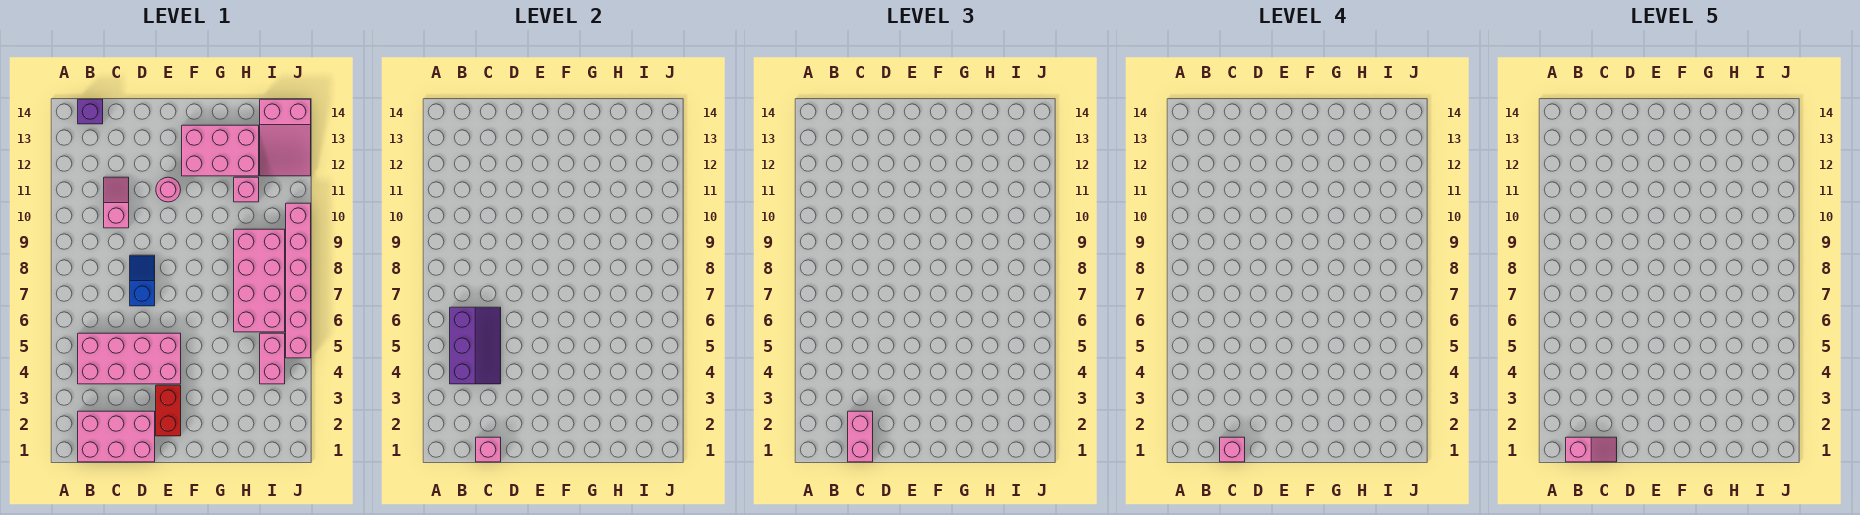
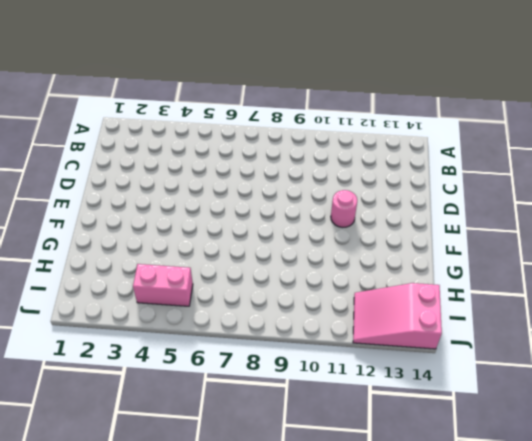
none -> pink 2x3 brick [78,411,155,462]
none -> pink 2x4 brick [78,333,181,384]
none -> purple 1x1 brick [78,99,103,124]

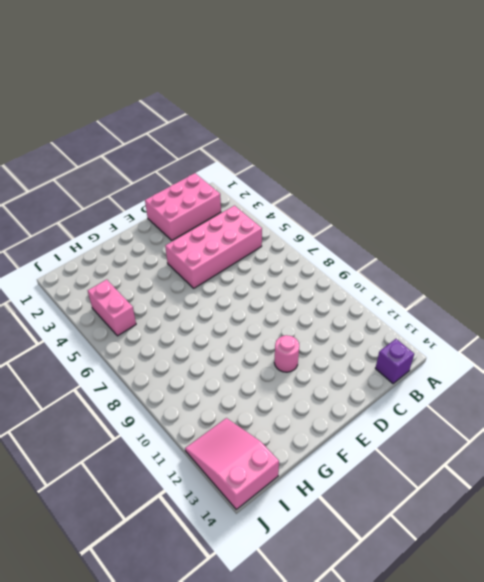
none -> pink 1x2 slope [104,177,129,228]
none -> blue 1x2 slope [130,255,155,306]
none -> red 1x2 brick [156,385,181,436]

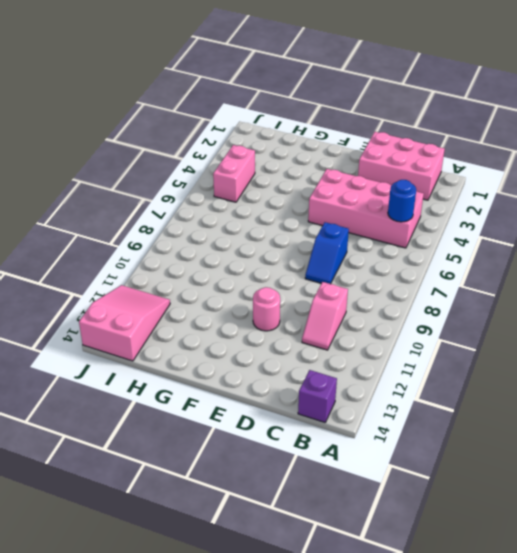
blue 1x1 round brick [388,180,416,222] -> purple 2x3 slope [450,307,501,384]
none -> red 1x2 brick [156,385,181,436]
none -> pink 2x3 brick [182,125,259,176]
none -> pink 2x4 brick [234,229,285,332]

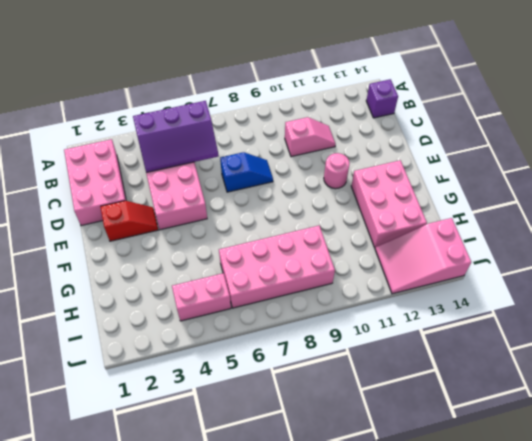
red 1x2 slope [100,201,158,241] -> red 1x2 brick [156,385,181,436]
none -> pink 1x1 brick [234,177,259,202]
none -> pink 1x6 brick [286,203,311,358]
none -> pink 1x1 brick [476,437,501,462]

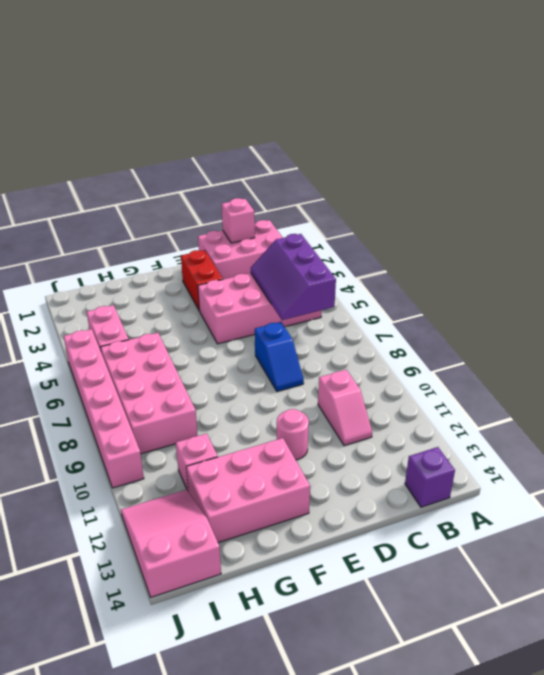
none -> pink 1x2 brick [848,411,873,462]
none -> pink 1x1 brick [1220,437,1245,462]
none -> pink 1x2 slope [1566,437,1617,462]

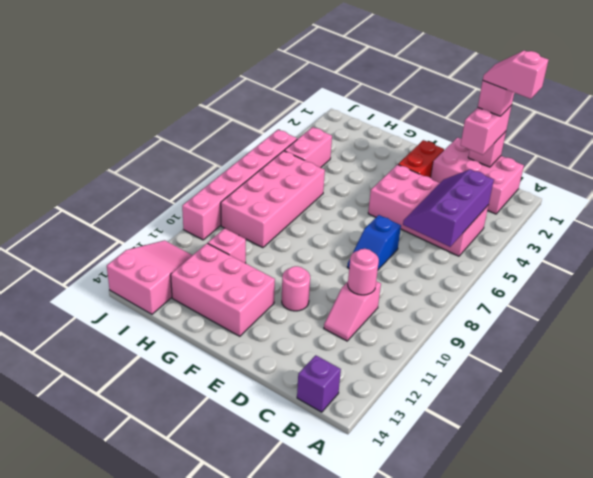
pink 1x1 round brick [348,249,379,295] -> none

